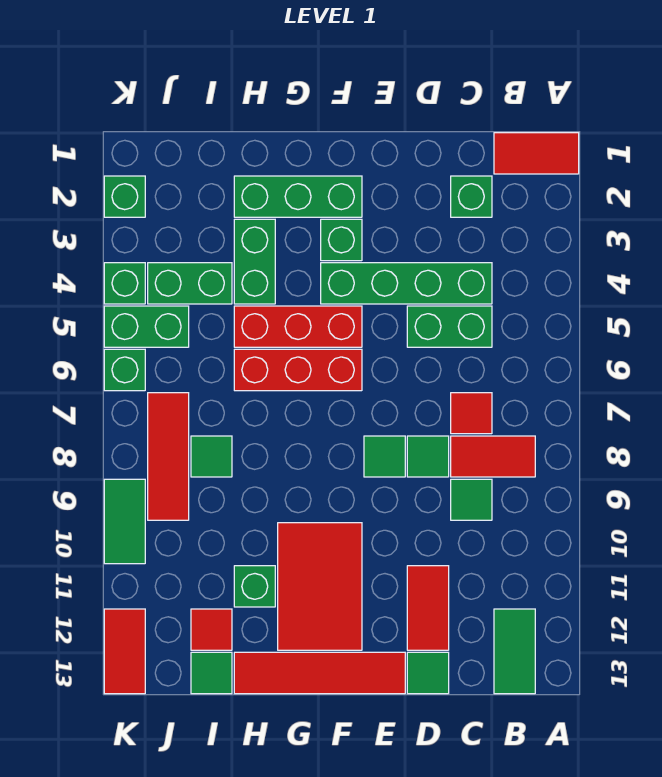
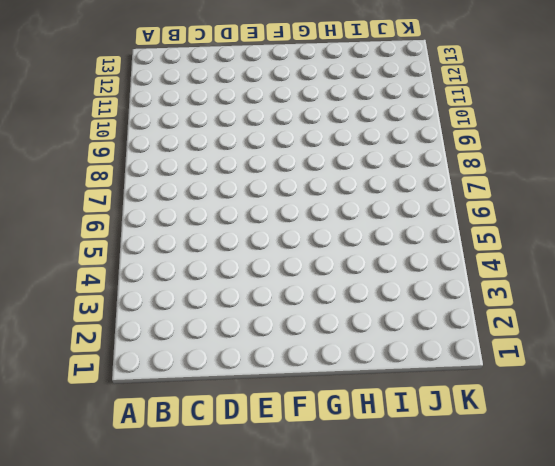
none -> red 1x2 tile [494,133,579,174]
none -> red 1x2 tile [451,436,535,477]
none -> green 1x2 tile [494,609,535,694]
none -> green 1x1 brick [451,176,492,217]

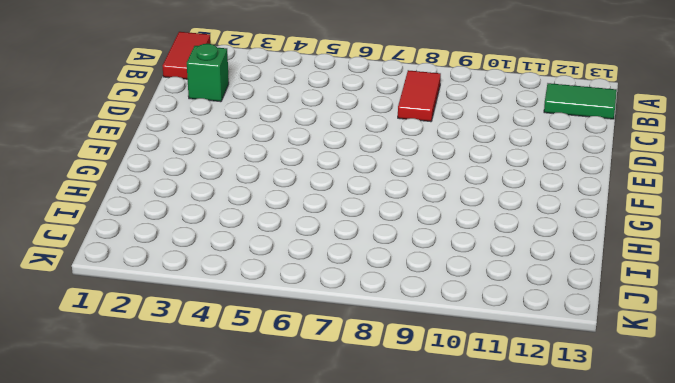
none -> green 1x4 brick [321,263,492,304]
none -> green 1x2 brick [407,306,492,347]
none -> red 1x1 tile [451,393,492,434]
none -> green 1x1 tile [451,479,492,520]

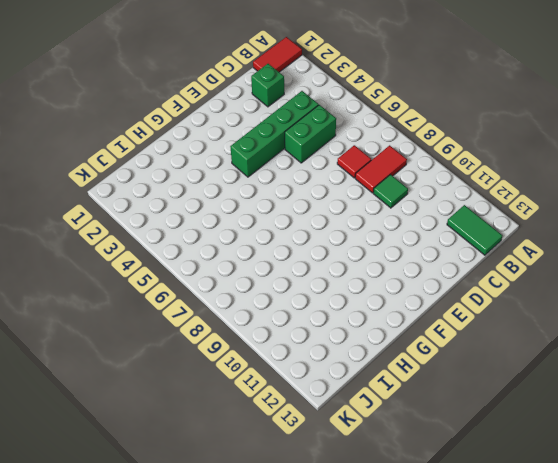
none -> green 1x1 tile [407,436,449,477]
none -> red 1x2 tile [407,566,449,650]
none -> green 1x1 tile [407,652,449,694]
none -> green 1x1 tile [364,436,405,477]

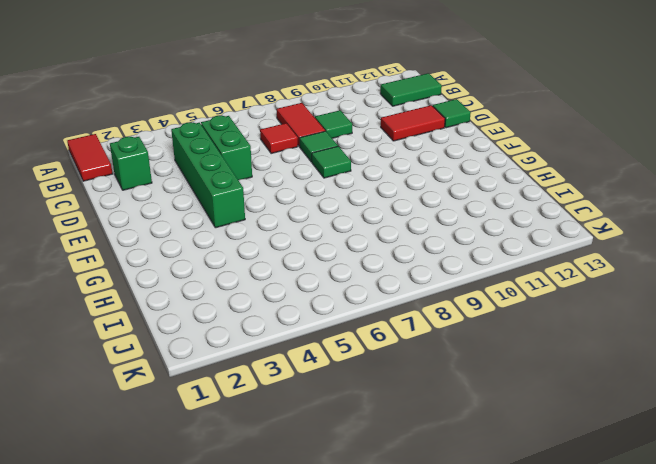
none -> red 1x4 tile [234,652,405,694]
none -> green 1x3 brick [234,176,362,217]
none -> green 1x1 brick [321,219,362,261]
none -> red 1x3 brick [234,306,362,347]

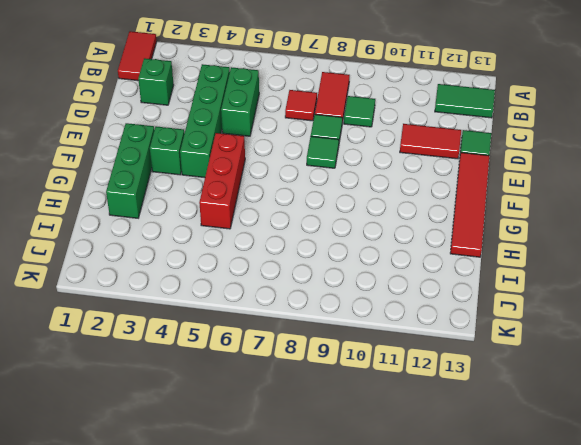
none -> red 1x3 brick [234,349,362,391]
none -> red 2x3 tile [278,523,362,650]
none -> green 1x2 brick [234,219,275,304]
none -> green 1x1 brick [234,566,275,607]

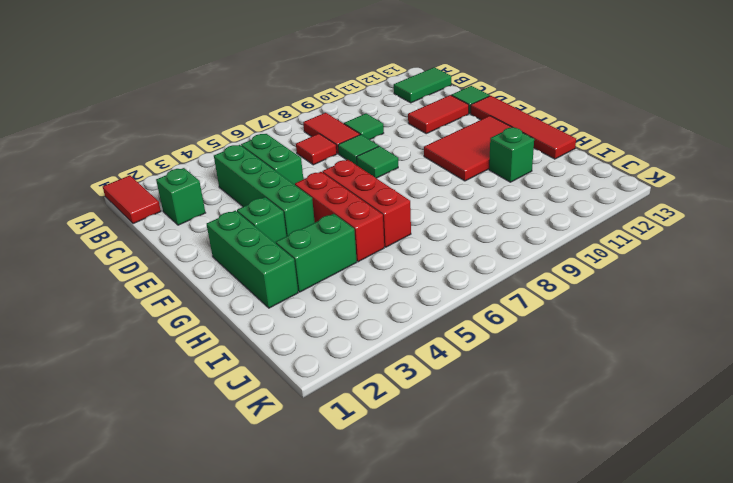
none -> green 1x2 brick [148,263,232,304]
none -> green 1x1 tile [191,436,232,477]
none -> red 1x1 tile [191,609,232,650]
none -> green 1x1 tile [191,652,232,694]

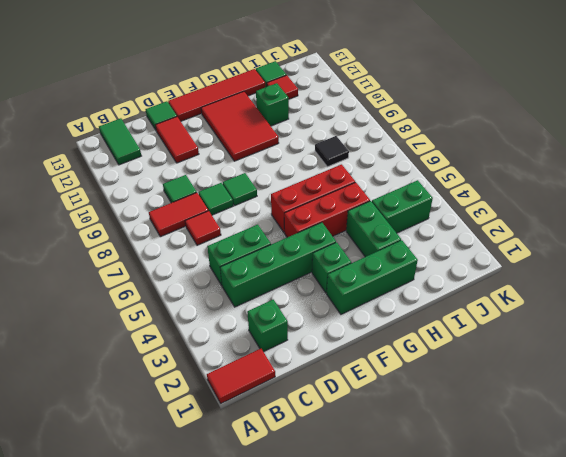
black 1x1 tile [315,136,349,167] -> green 1x1 tile [191,436,232,477]
none -> green 1x2 brick [104,306,189,347]
none -> red 1x3 tile [148,393,189,520]
none -> green 1x1 brick [104,176,145,217]
none -> green 1x1 brick [104,263,145,304]

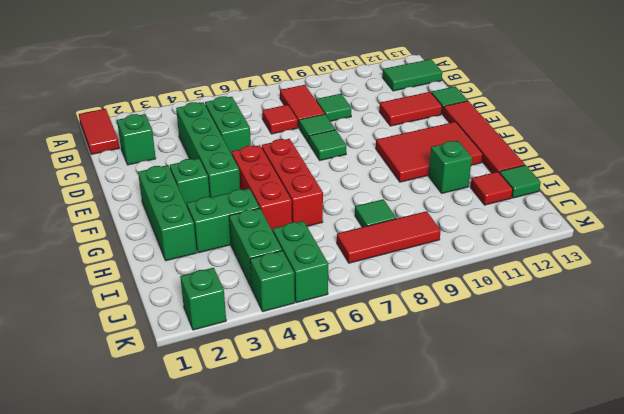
none -> green 1x1 brick [104,349,145,391]
none -> green 1x2 tile [104,479,145,564]
none -> red 1x2 tile [104,609,145,694]

